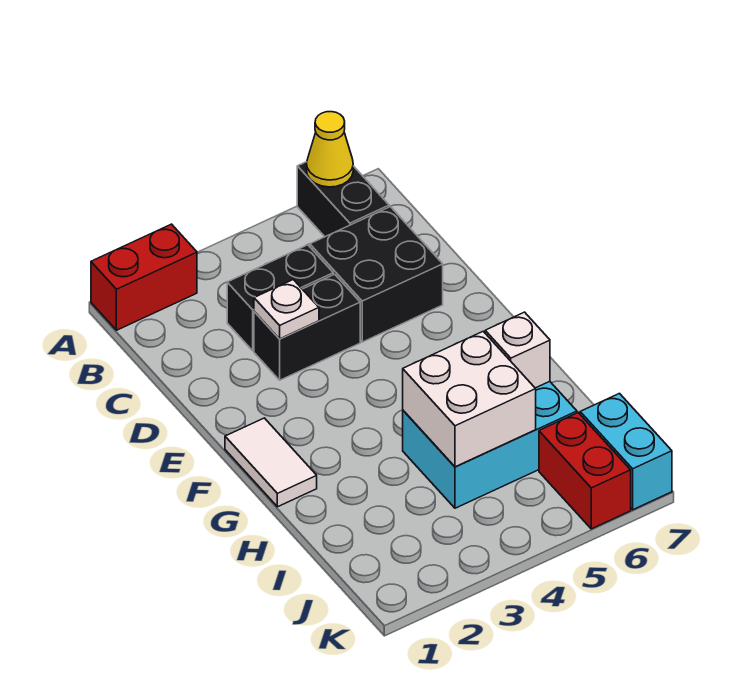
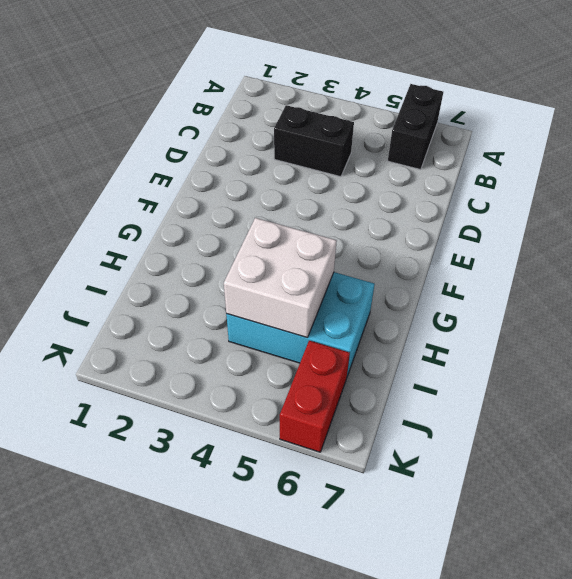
none -> red 1x2 brick [91,224,197,330]
none -> black 2x2 brick [310,207,443,342]
none -> black 1x2 brick [254,274,360,380]

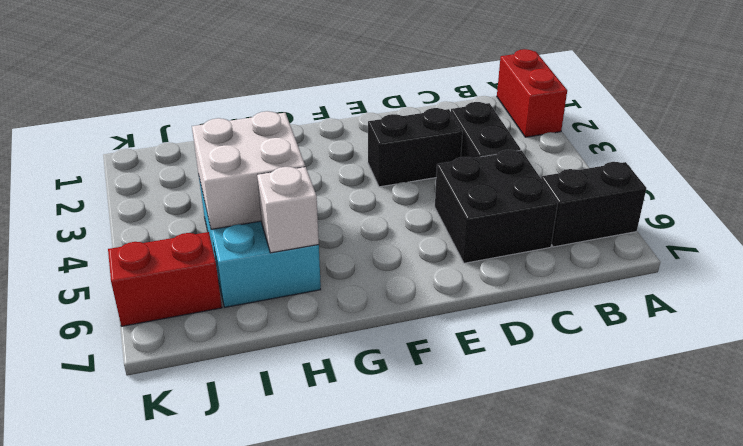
black 1x2 brick [368,108,463,187] -> black 1x2 brick turned to [254,274,360,380]
none -> white 1x2 tile [225,418,317,507]
none -> cyan 1x2 brick [580,394,672,510]
none -> yellow 1x1 cone [307,112,353,187]

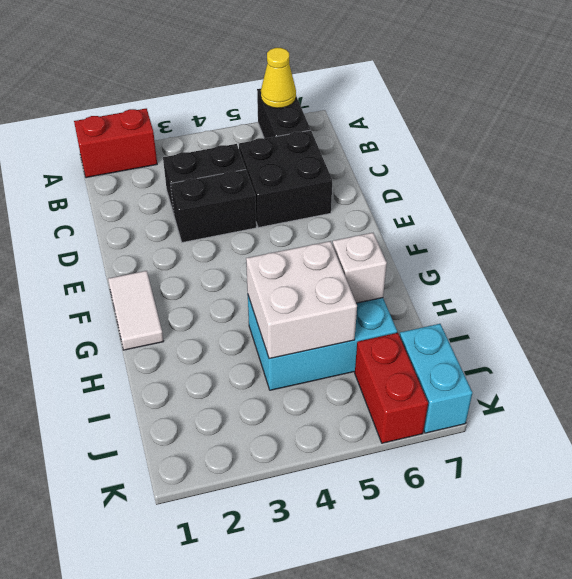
none -> white 1x1 plate [254,280,319,339]

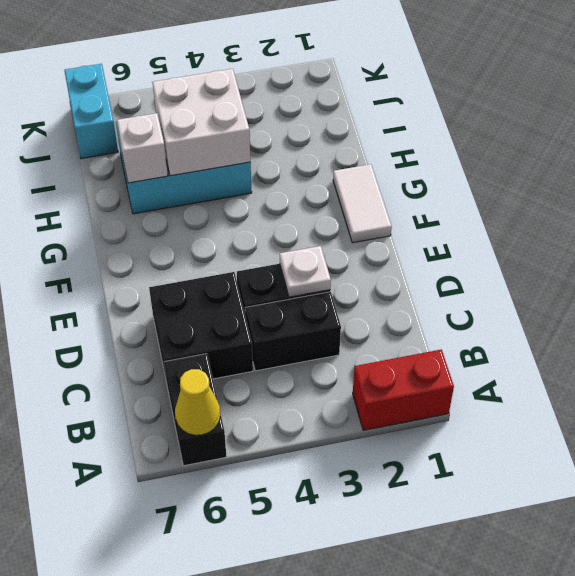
none -> red 1x2 brick [539,413,631,529]

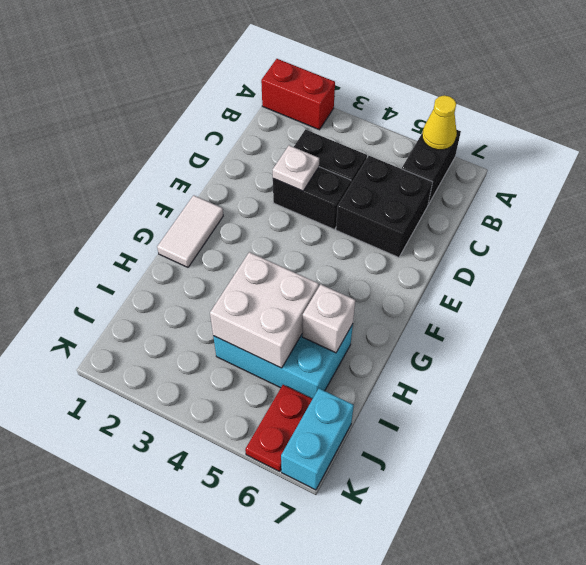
red 1x2 plate [245,385,312,471] -> red 1x2 brick [539,413,631,529]

